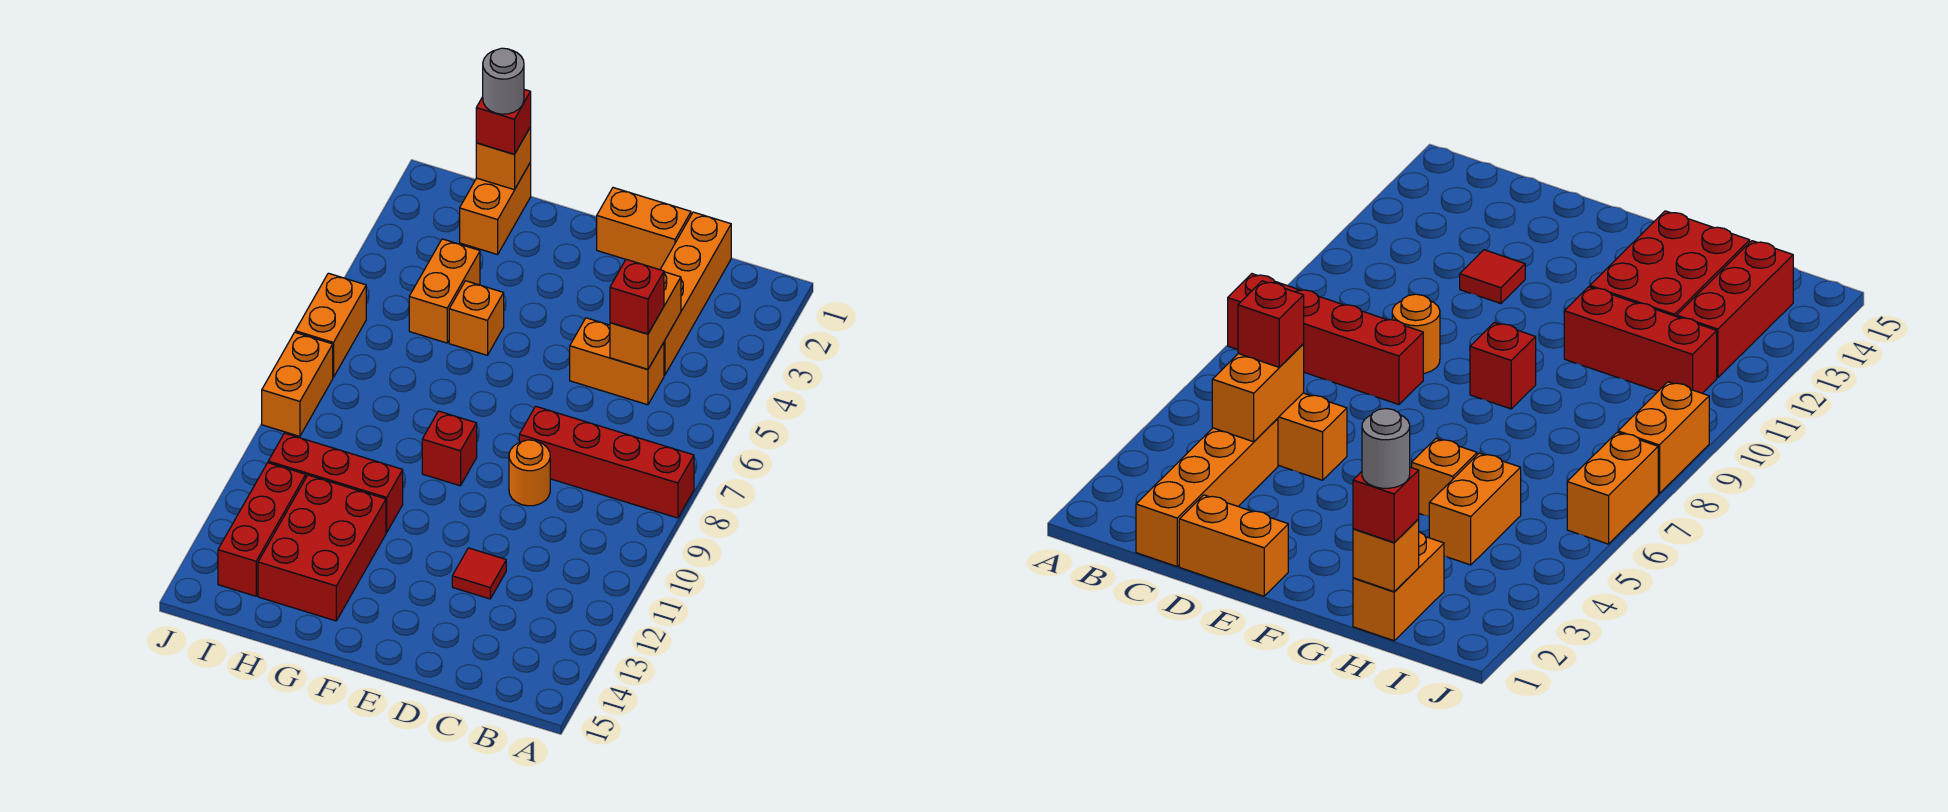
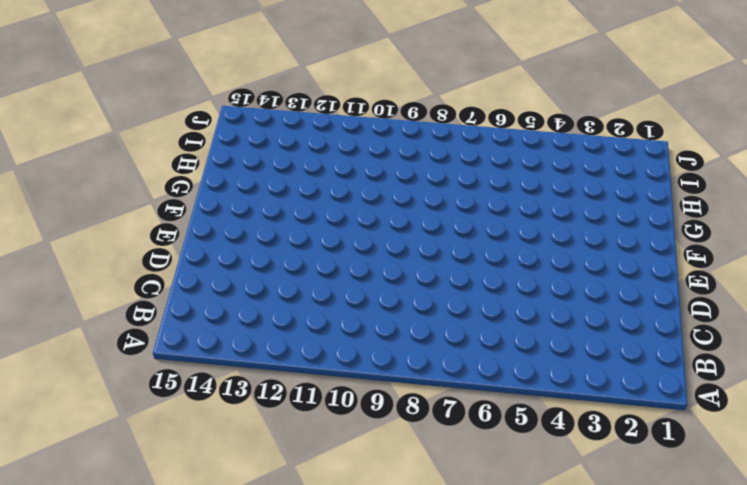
none -> red 1x4 brick [519,406,694,518]
none -> orange 1x4 brick [660,212,731,375]
none -> orange 1x2 brick [570,318,664,405]

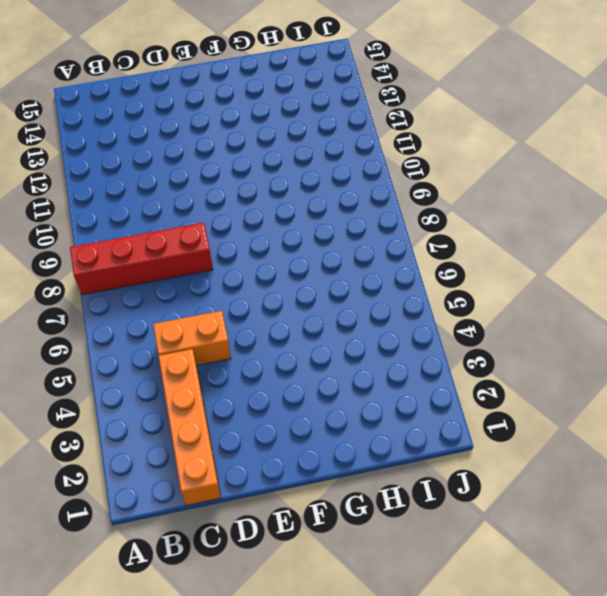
none -> orange 1x2 brick [597,188,691,270]
none -> orange 1x1 round brick [509,440,550,506]
none -> red 1x1 tile [452,548,506,599]

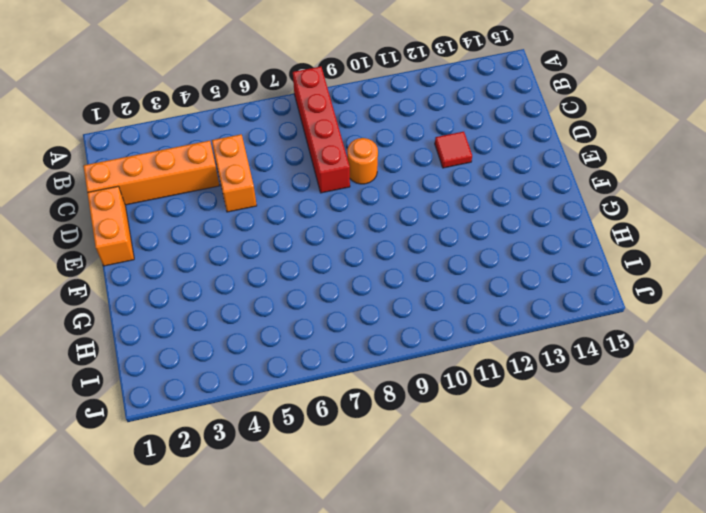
none -> red 1x1 brick [422,411,477,486]
none -> orange 1x1 brick [449,281,504,355]
none -> red 1x3 brick [268,433,403,532]

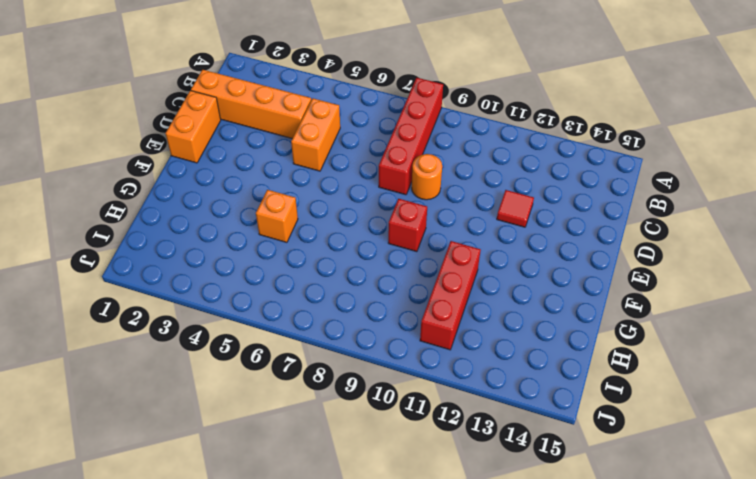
none -> red 2x3 brick [258,475,386,621]
none -> orange 1x2 brick [460,162,531,255]
none -> orange 1x2 brick [409,239,480,343]

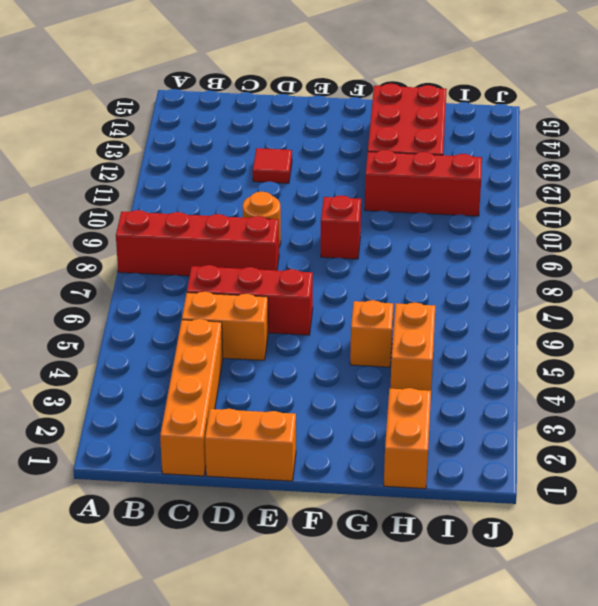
red 1x3 brick [187,265,313,335] -> red 1x3 brick turned to [218,463,306,596]
none -> orange 1x2 brick [295,273,366,377]
none -> orange 1x2 brick [262,332,333,436]
none -> orange 1x2 brick [610,272,681,369]

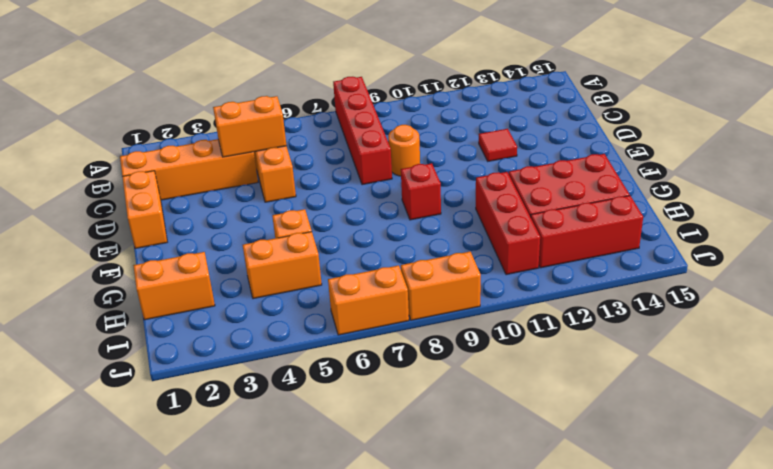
none -> orange 1x1 brick [476,127,531,190]
none -> red 1x1 brick [610,259,664,334]
none -> red 1x1 brick [476,89,531,154]

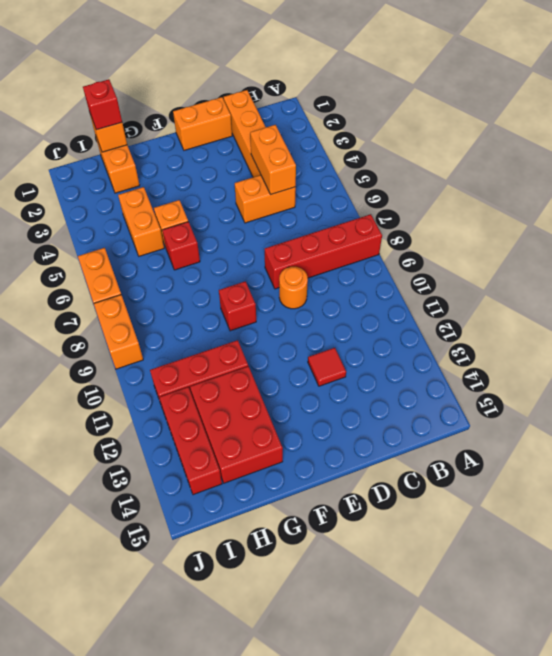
red 1x1 brick [162,222,200,270] -> red 1x1 brick moved to [610,259,664,334]
none -> grey 1x1 round brick [483,48,524,114]

